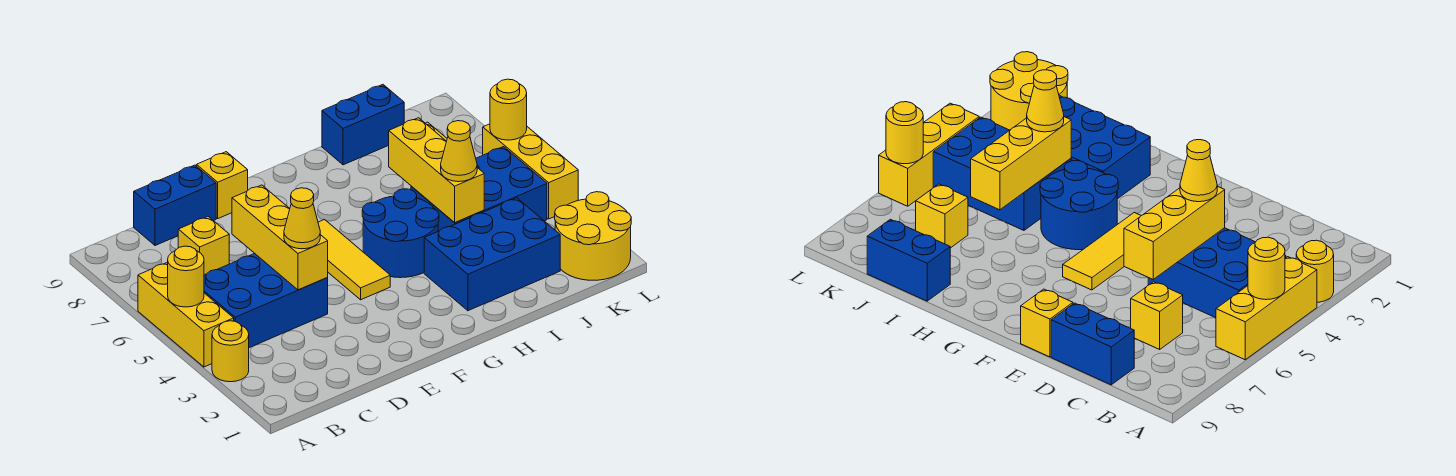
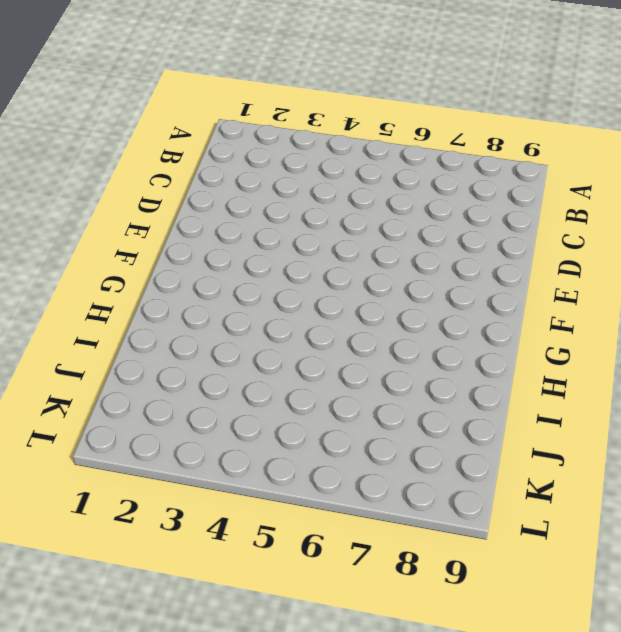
none -> yellow 1x1 round brick [212,321,249,382]
none -> yellow 1x3 brick [138,262,234,367]
none -> blue 2x3 brick [204,253,328,348]

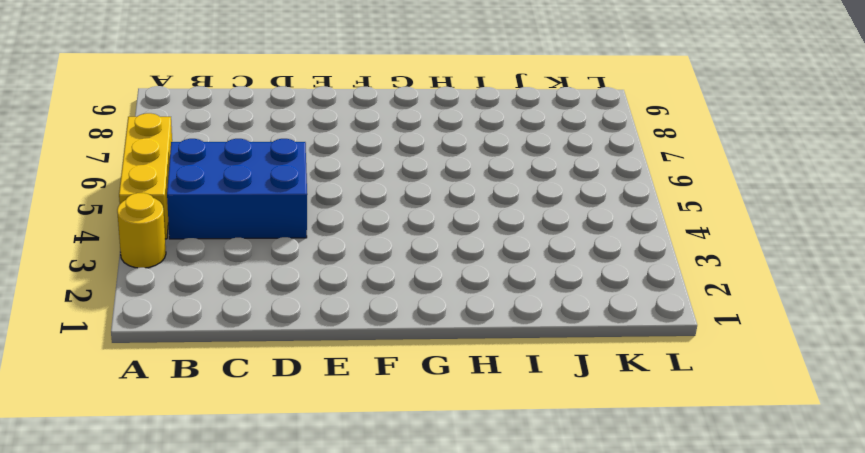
none -> yellow 1x1 brick [178,217,229,275]
none -> blue 1x2 brick [134,165,216,246]
none -> yellow 1x1 brick [197,152,248,218]

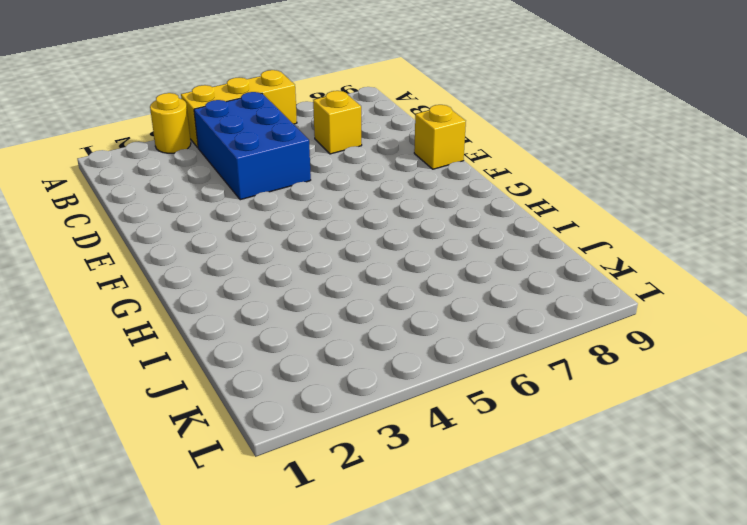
none -> blue 1x2 brick [134,165,216,246]
none -> yellow 1x3 tile [318,220,390,300]
none -> blue 2x2 round brick [362,189,439,278]

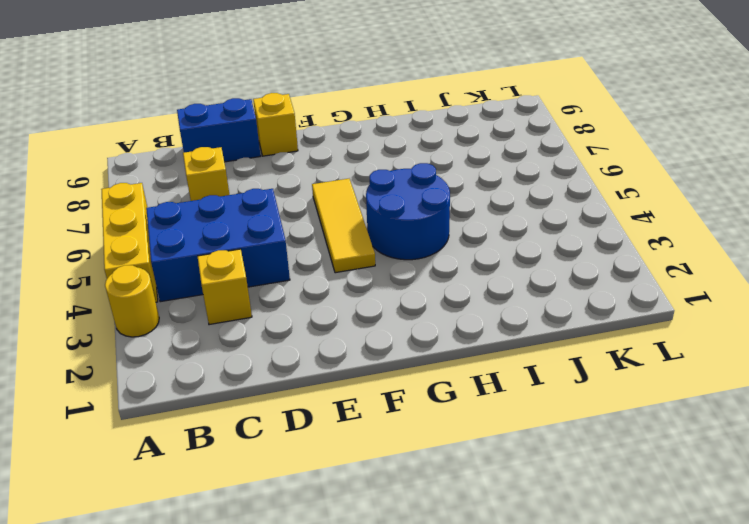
yellow 1x1 brick [197,249,252,325] -> yellow 1x1 brick moved to [916,184,968,248]
none -> blue 2x3 brick [424,198,560,311]
none -> blue 2x3 brick [411,147,547,231]
none -> blue 1x2 brick [322,85,404,165]

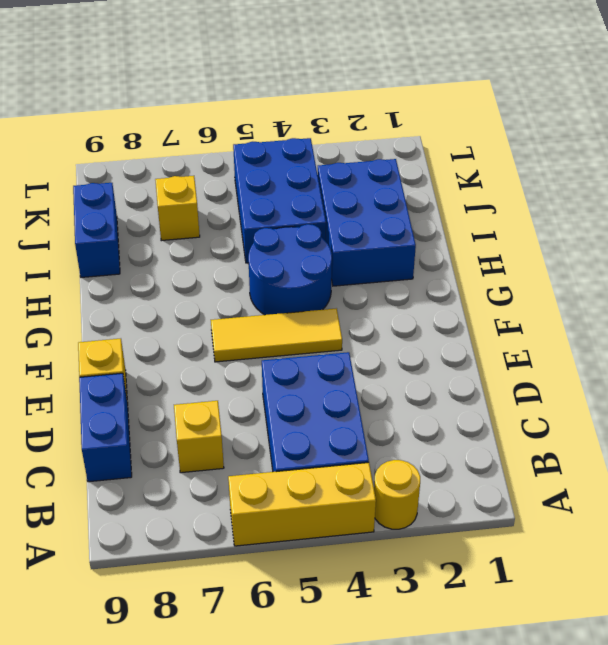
none -> yellow 2x2 round brick [555,192,631,280]
none -> yellow 1x3 brick [483,124,578,219]
none -> yellow 1x1 round brick [168,246,204,307]

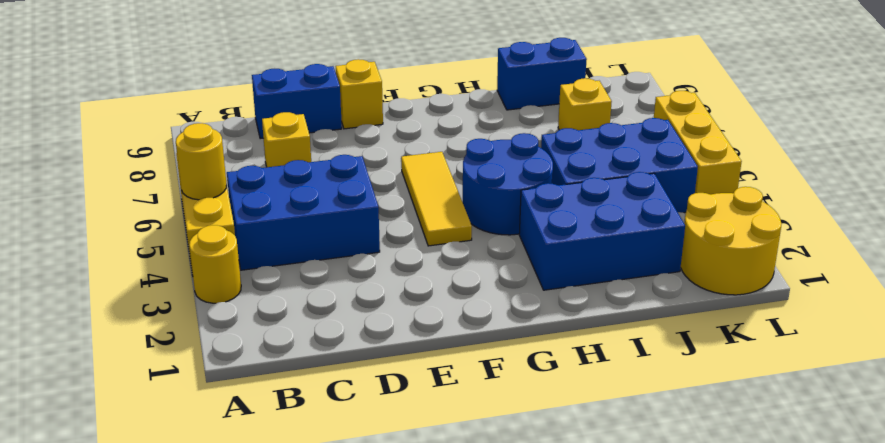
none -> yellow 1x3 brick [232,185,328,290]
none -> yellow 1x3 brick [389,118,484,223]
none -> yellow 1x1 round brick [490,79,527,140]

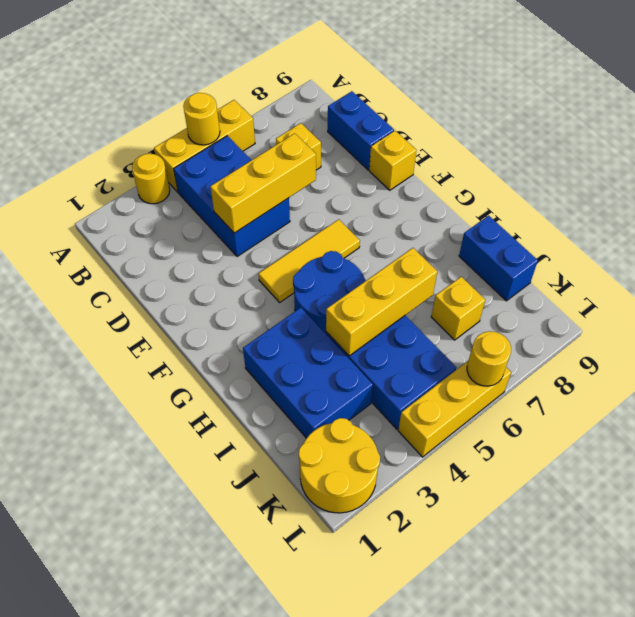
none -> yellow 1x1 cone [284,188,320,249]
none -> yellow 1x1 cone [441,121,477,182]

